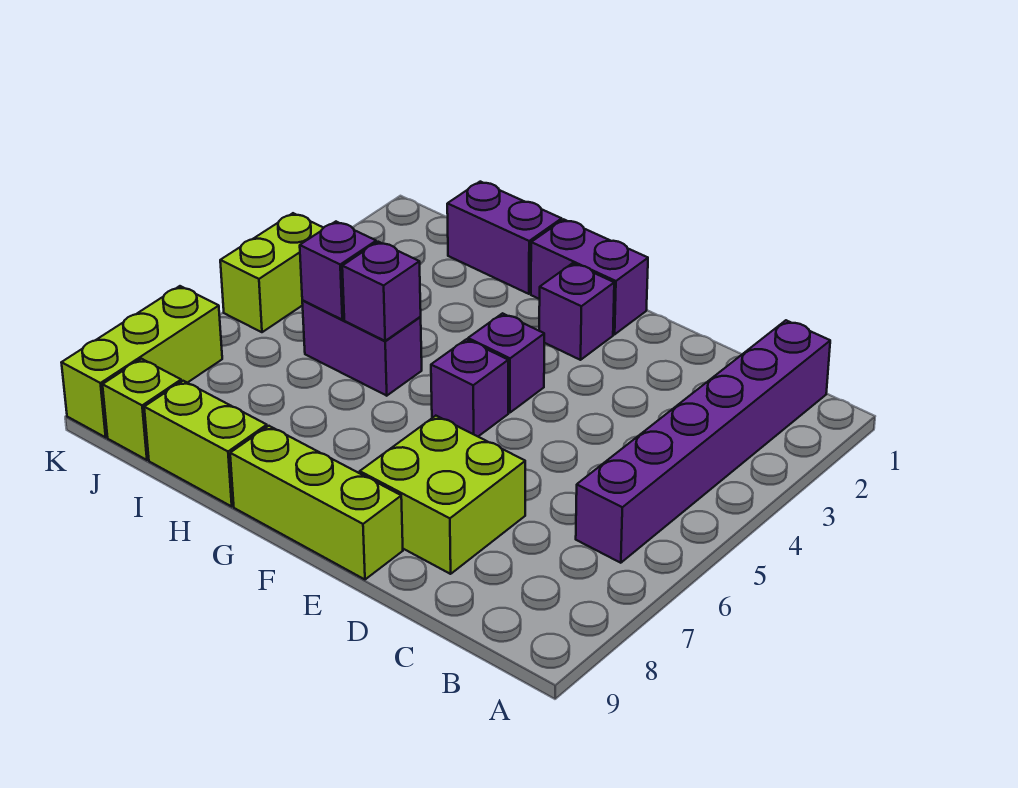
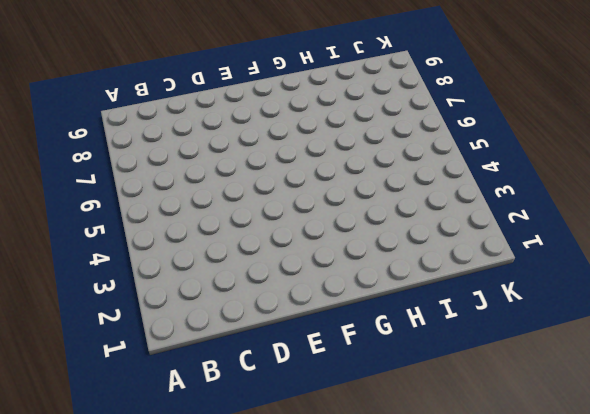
none -> purple 1x6 brick [576,320,830,563]
none -> lime 2x2 brick [360,416,525,574]
none -> lime 1x3 brick [230,426,403,579]

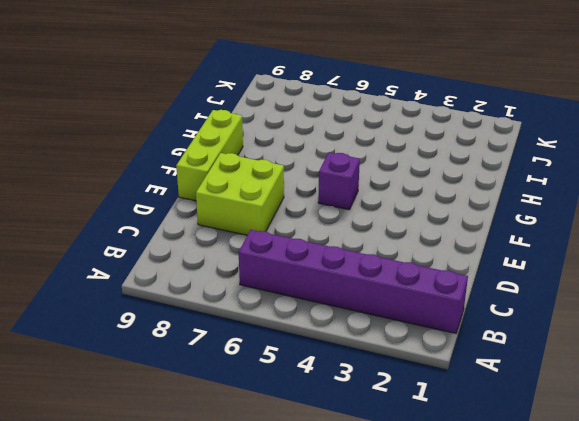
none -> purple 1x2 brick [531,219,648,334]
none -> purple 1x1 brick [539,263,614,360]
none -> purple 1x1 brick [468,313,544,412]

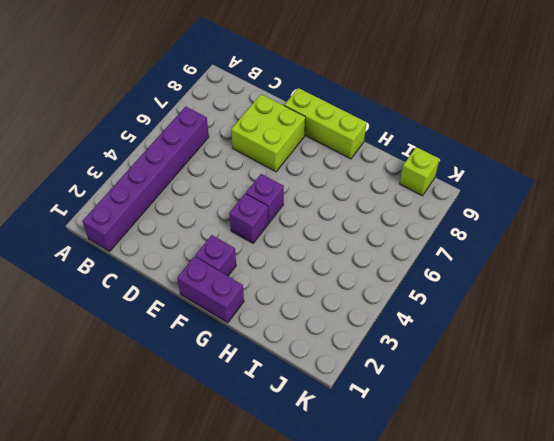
none -> purple 1x2 brick [447,182,562,294]
none -> purple 1x2 brick [302,301,422,396]
none -> lime 1x2 brick [144,381,267,506]

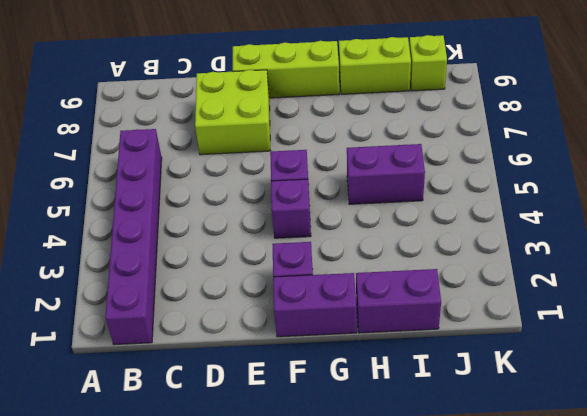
none -> lime 1x2 brick [220,213,323,332]
none -> lime 1x3 brick [61,286,222,437]
none -> purple 1x1 brick [342,242,421,341]

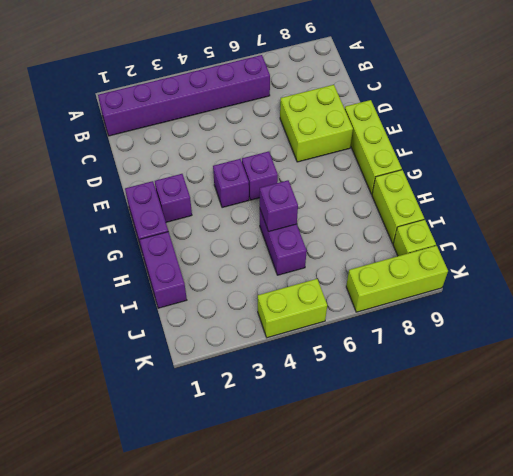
none -> purple 1x1 brick [300,222,376,320]

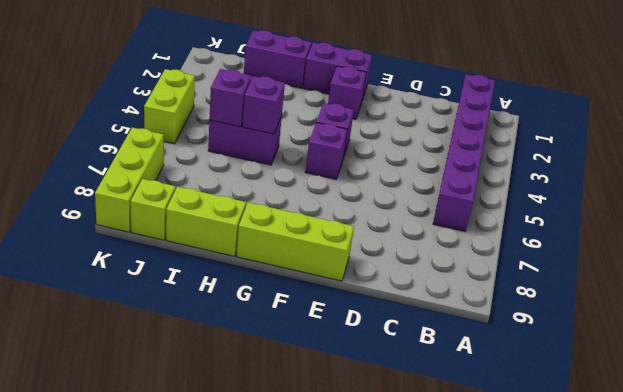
none -> lime 2x2 brick [360,416,525,574]

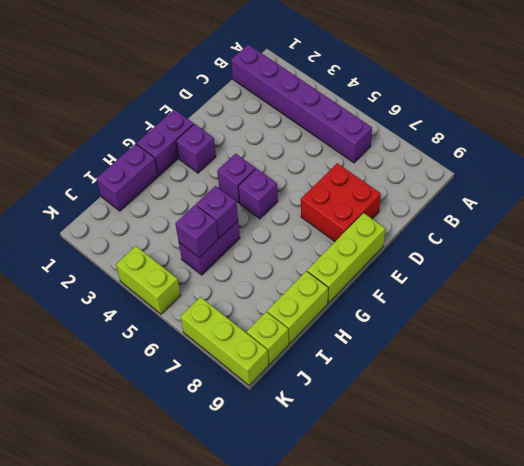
red 2x2 brick [301,163,381,241] -> lime 2x2 brick [360,416,525,574]

